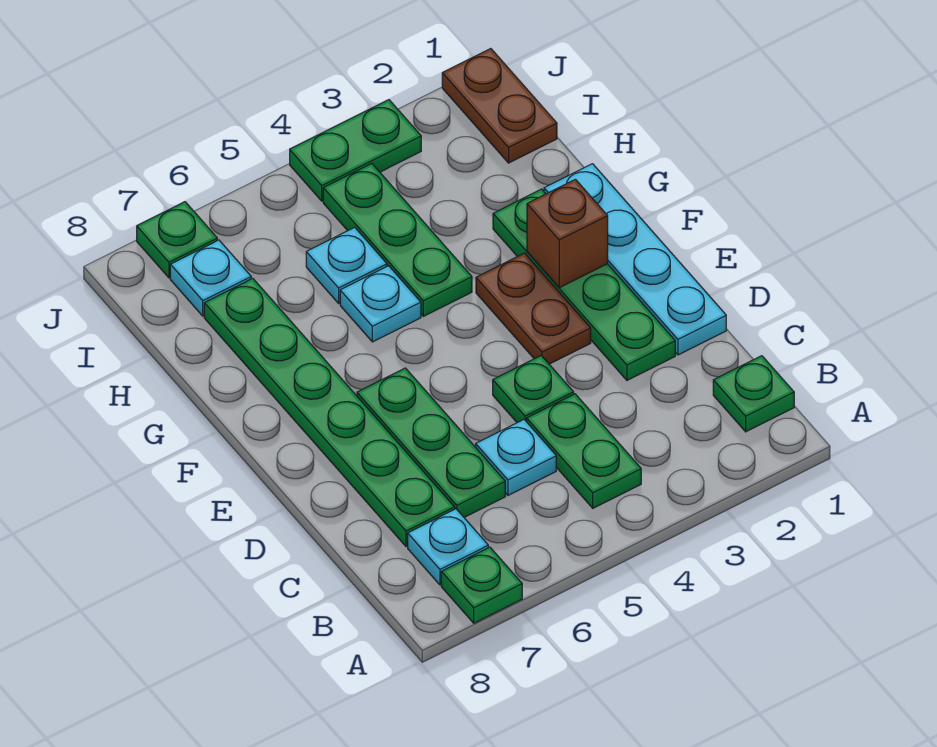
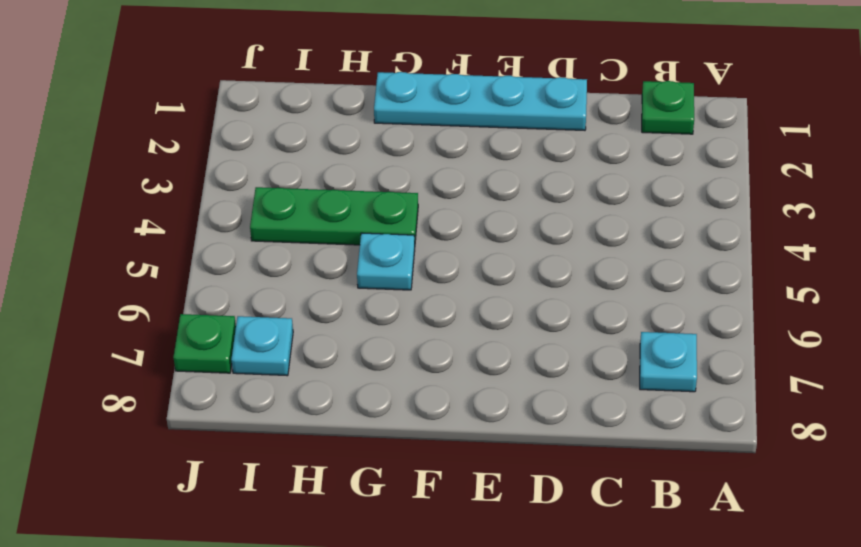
none -> green 1x1 plate [441,547,522,623]
none -> green 1x2 plate [527,394,641,508]
none -> cyan 1x1 plate [476,420,556,495]

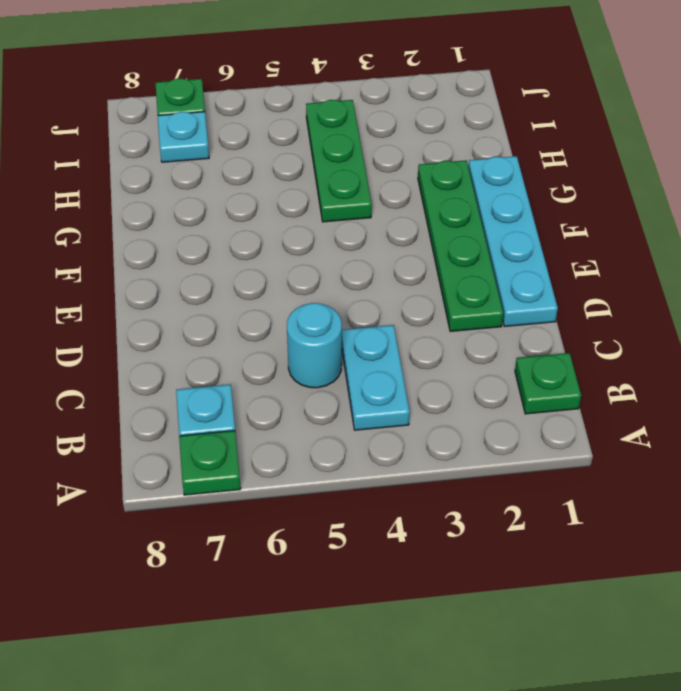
cyan 1x2 plate [342,325,410,430] -> green 1x2 plate [527,394,641,508]
cyan 1x1 round brick [287,303,342,388] -> cyan 1x1 plate [476,420,556,495]
none -> green 1x3 plate [357,368,505,517]
none -> green 1x6 plate [204,278,455,546]
none -> green 1x1 plate [493,356,574,423]

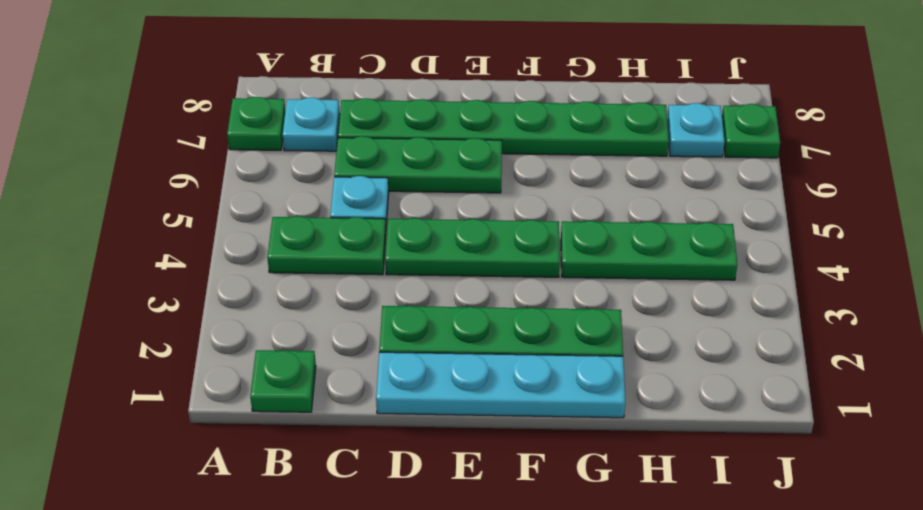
green 1x3 plate [385,218,560,277] -> green 1x1 plate [493,356,574,423]
none -> brown 1x2 plate [476,253,591,364]
none -> cyan 1x1 plate [340,266,421,342]
none -> cyan 1x1 plate [306,227,387,303]

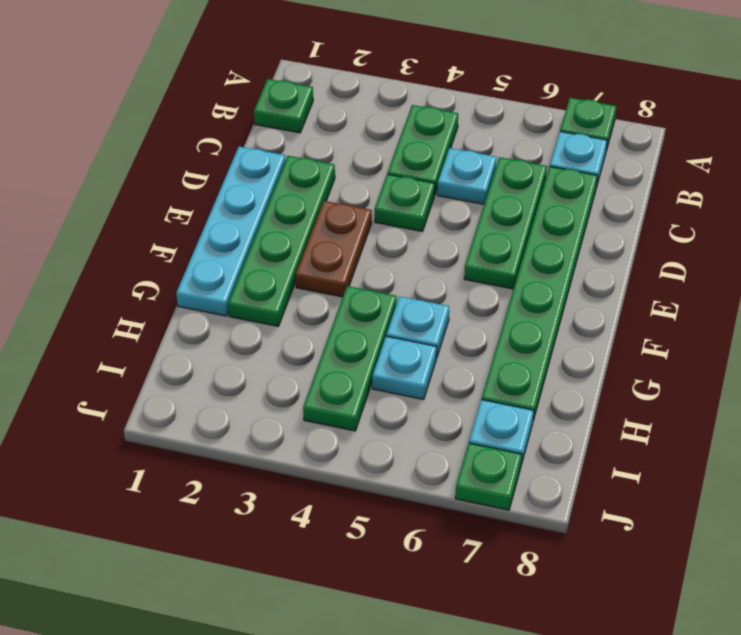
none -> brown 1x2 plate [442,49,557,163]
none -> green 1x2 plate [290,100,421,201]
none -> brown 1x1 brick [527,179,608,288]

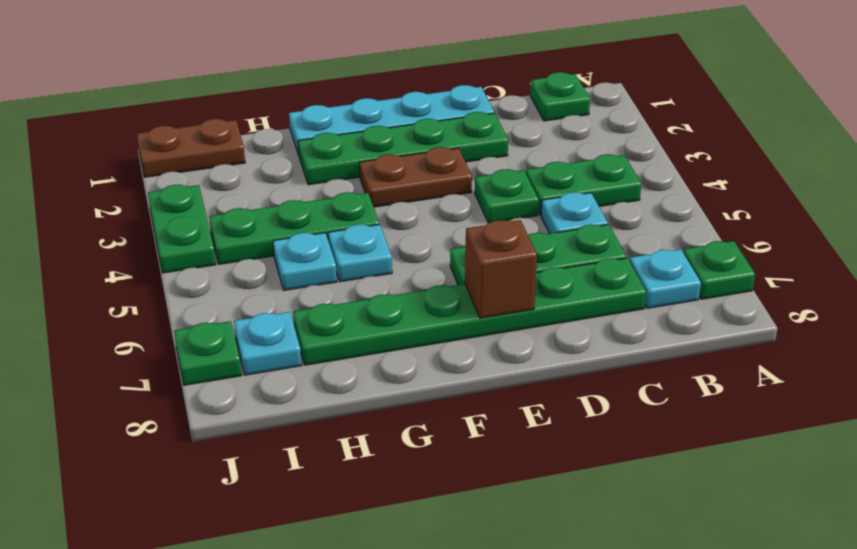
brown 1x1 brick [465,220,537,318] -> brown 1x1 brick moved to [527,179,608,288]

